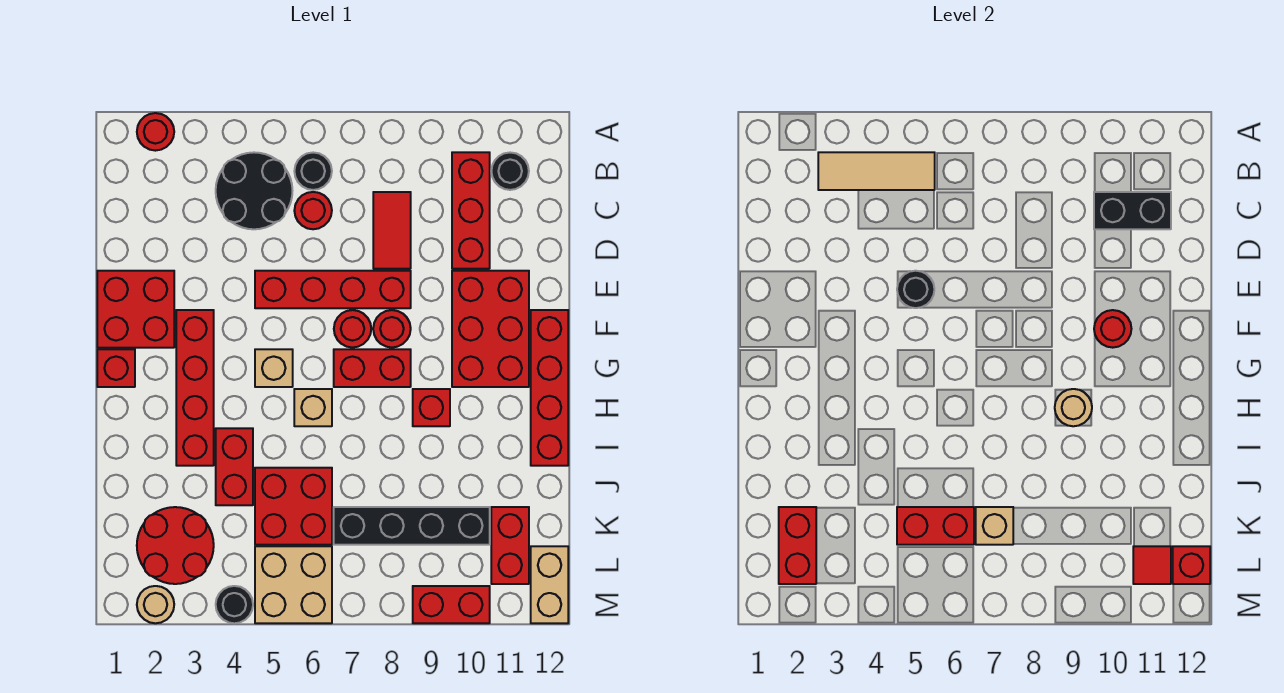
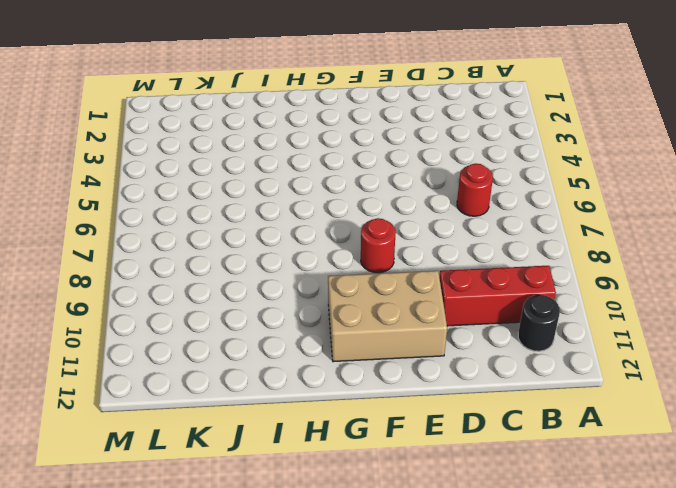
tan 2x3 brick [328,271,447,362] -> red 2x3 brick [452,271,529,387]
none -> red 1x1 round brick [137,113,174,151]
none -> black 2x2 round brick [216,152,292,229]
none -> black 1x1 round brick [294,153,332,190]
none -> red 1x2 tile [373,192,411,269]

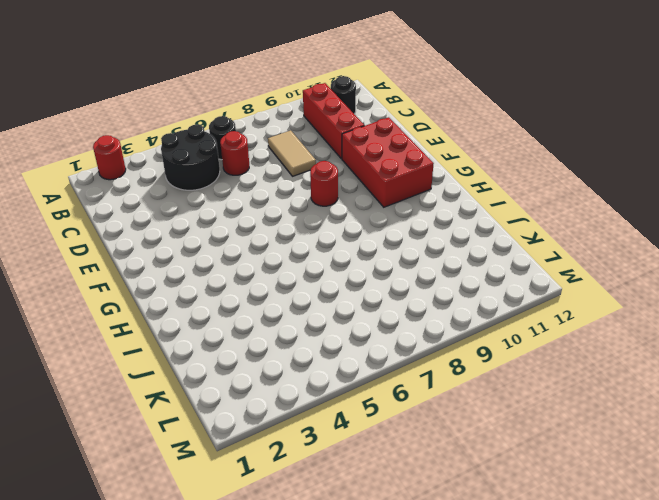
tan 1x2 tile [268,130,316,176] -> red 1x2 tile [373,192,411,269]
none -> red 2x2 brick [97,271,174,348]
none -> red 1x4 brick [255,271,411,308]
none -> red 1x4 brick [176,310,214,466]
none -> red 1x1 round brick [334,310,371,348]

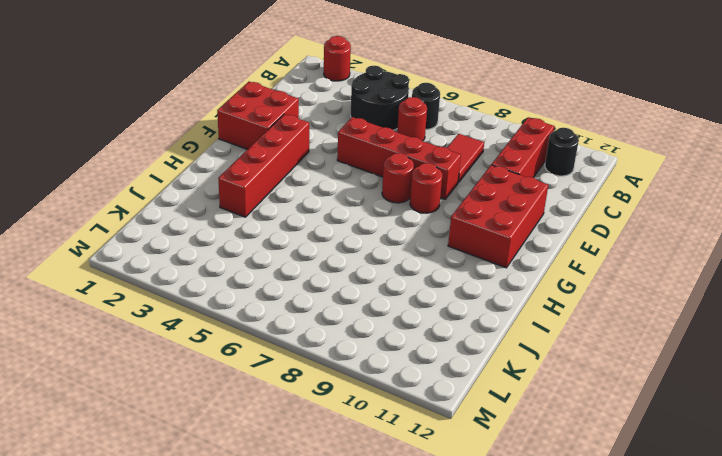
none -> red 1x4 brick [531,310,568,466]
none -> red 1x1 brick [97,349,135,387]
none -> tan 1x1 brick [255,349,293,387]
none -> red 1x2 brick [334,349,411,387]

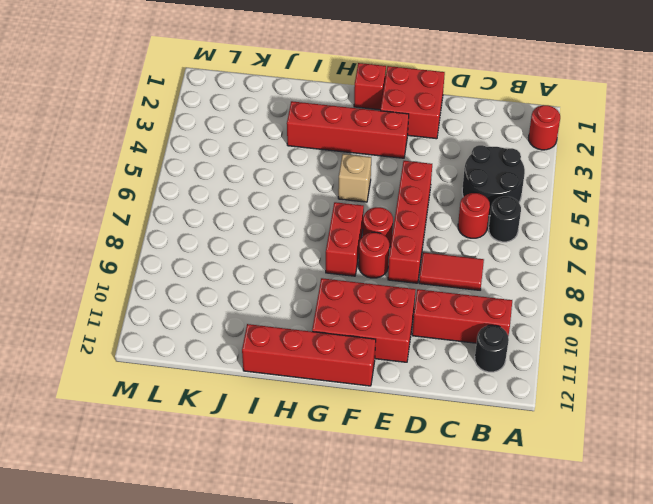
none -> tan 1x1 brick [294,389,332,426]
none -> red 1x1 brick [413,389,450,426]
none -> red 1x2 brick [216,428,253,505]
none -> red 2x2 brick [255,468,332,545]

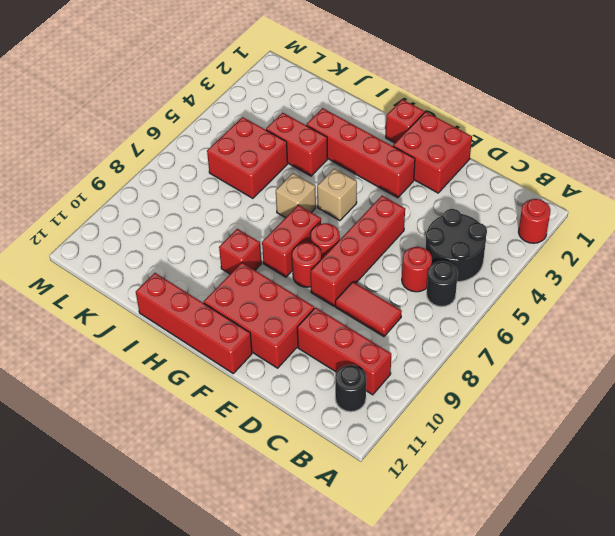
none -> red 2x2 round brick [137,507,214,584]
none -> black 1x4 brick [334,507,490,545]
none -> red 1x2 brick [491,507,529,584]
none -> tan 2x2 brick [255,546,332,623]

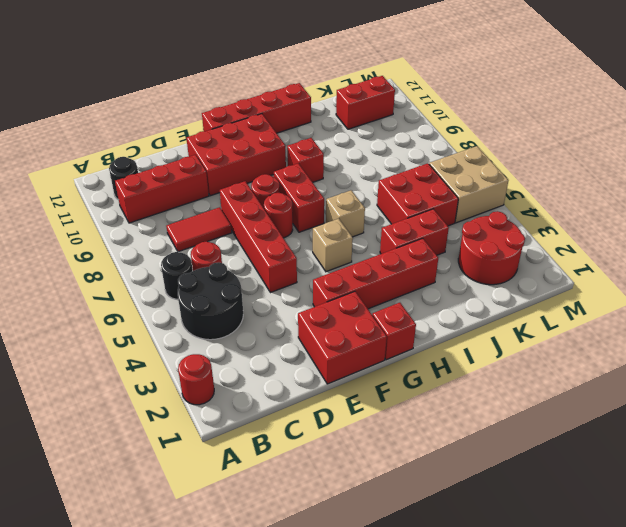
none -> black 1x4 brick [334,507,490,545]
none -> tan 1x2 brick [531,546,568,623]
none -> tan 1x1 round brick [137,586,174,623]
none -> black 1x1 round brick [216,586,253,623]

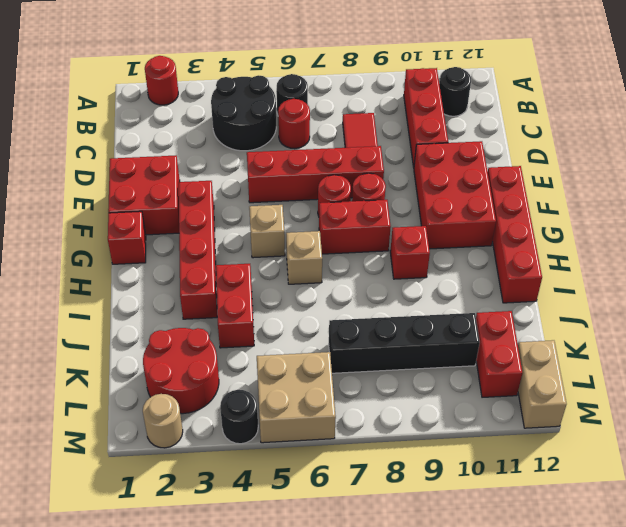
none -> red 2x2 brick [255,468,332,545]
none -> red 1x2 brick [413,586,490,623]
none -> tan 1x3 tile [818,152,935,190]
none -> black 1x2 brick [1094,192,1171,229]

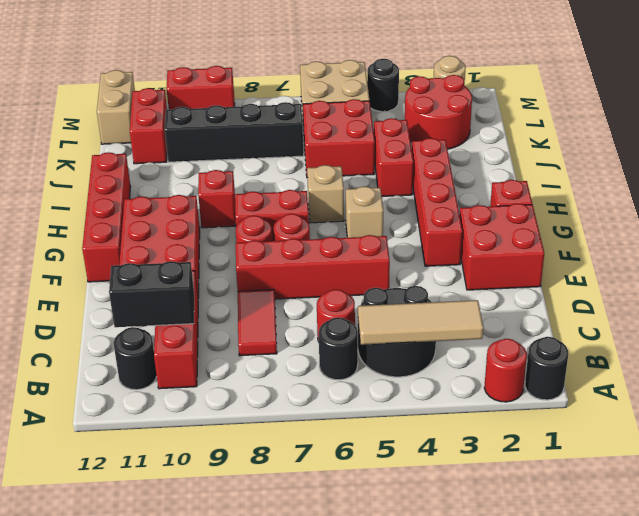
black 1x1 round brick [525,337,568,400] -> black 1x1 round brick moved to [897,271,934,308]
none -> red 1x1 round brick [1094,310,1131,348]
none -> tan 1x1 round brick [1055,389,1092,426]
none -> red 1x2 brick [779,507,816,584]
none -> red 1x2 brick [897,507,974,545]

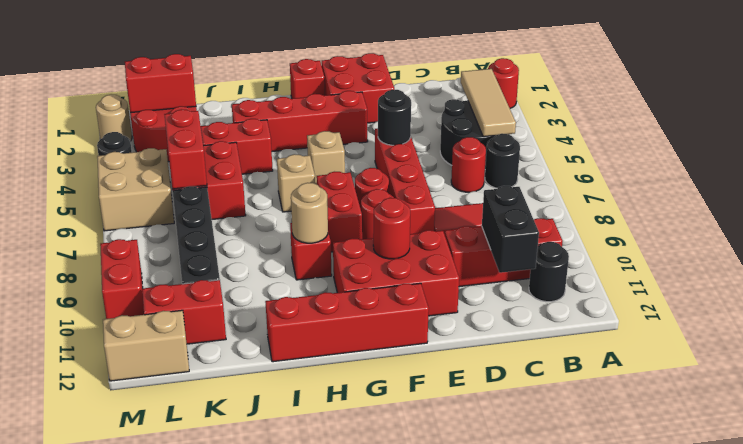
none -> tan 1x1 brick [976,507,1013,545]
none -> red 1x1 tile [1133,546,1171,584]
none -> red 1x1 brick [1173,546,1210,584]

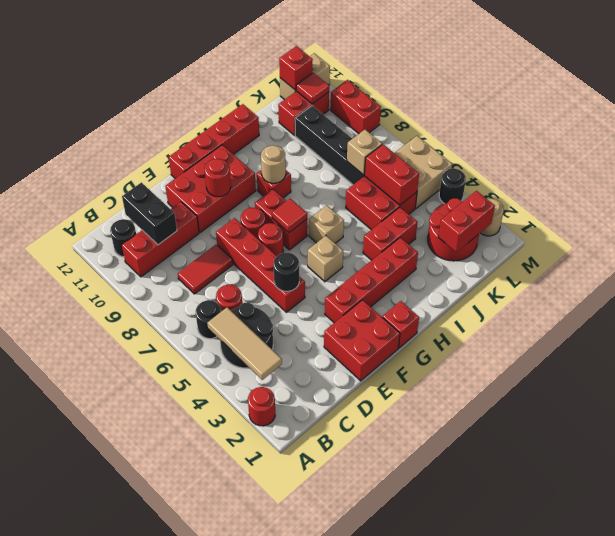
red 1x1 tile [272,199,307,233] -> none

